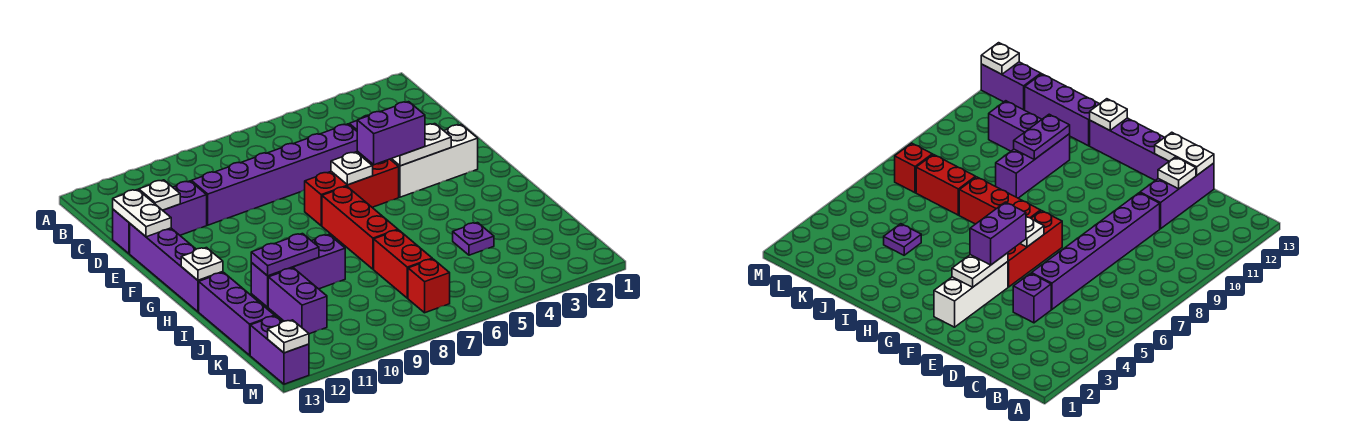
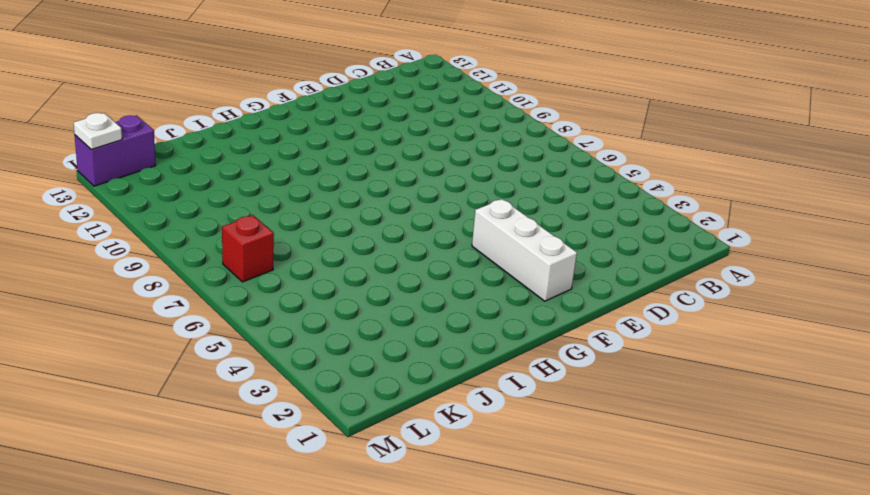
none -> purple 1x1 brick [1013,273,1051,323]
none -> purple 1x6 brick [191,124,364,225]
none -> purple 1x3 brick [113,181,207,254]

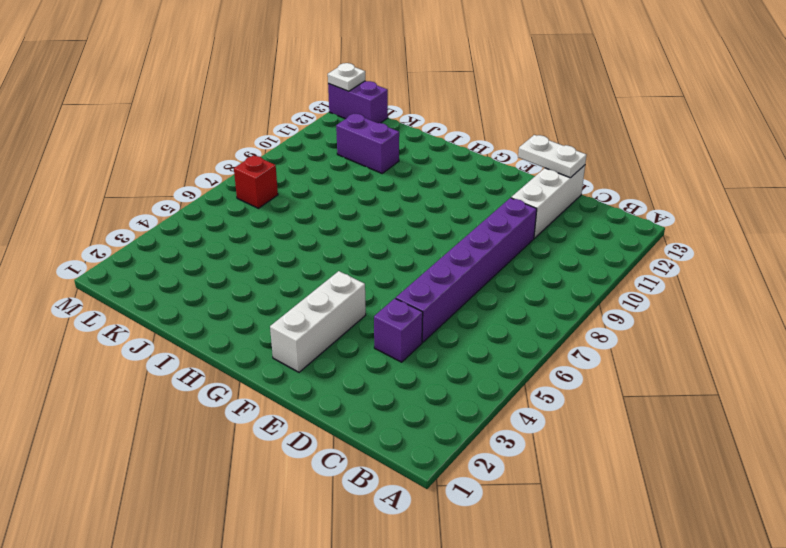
white 1x3 brick [511,165,585,238] -> purple 1x3 brick [113,181,207,254]
none -> purple 1x4 brick [130,224,223,312]
none -> red 1x3 brick [305,159,399,226]
none -> red 1x3 brick [322,187,398,269]

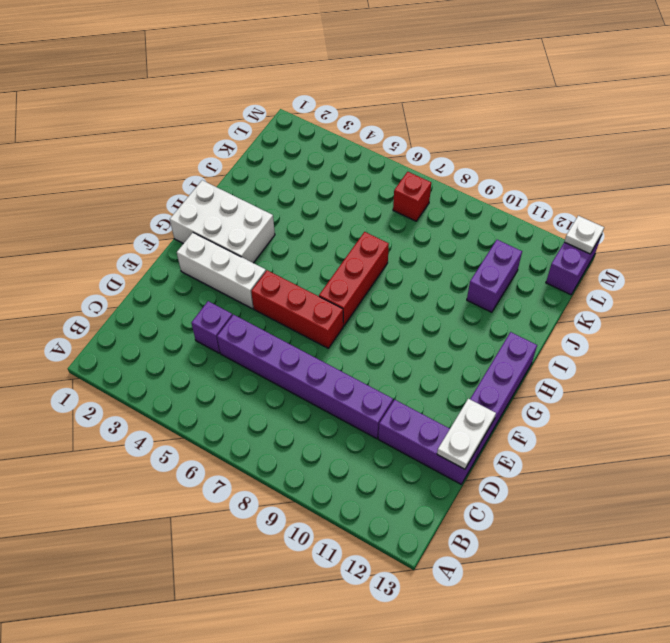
white 2x3 brick [170,180,275,263] -> none
none -> purple 1x3 brick [251,235,345,307]
none -> purple 1x3 brick [199,273,275,355]
none -> purple 1x1 plate [453,223,494,255]

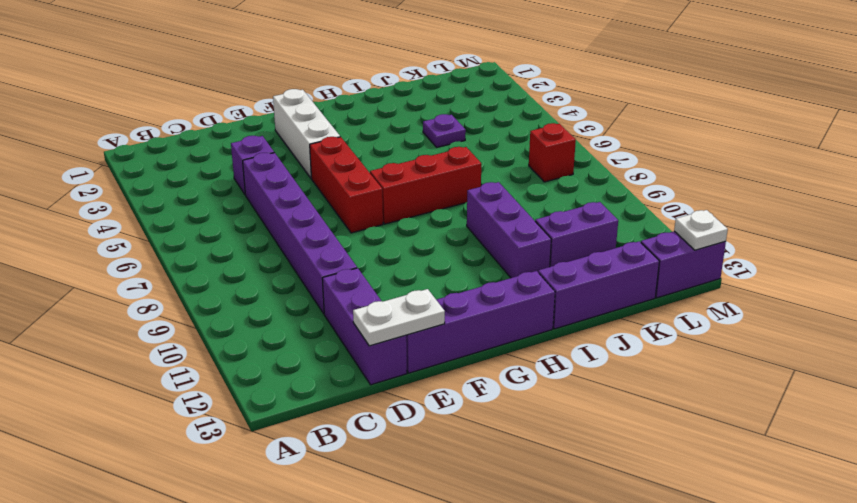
none -> red 1x2 brick [374,230,432,298]
none -> white 1x1 plate [139,180,180,210]
none -> white 1x2 plate [392,124,451,166]

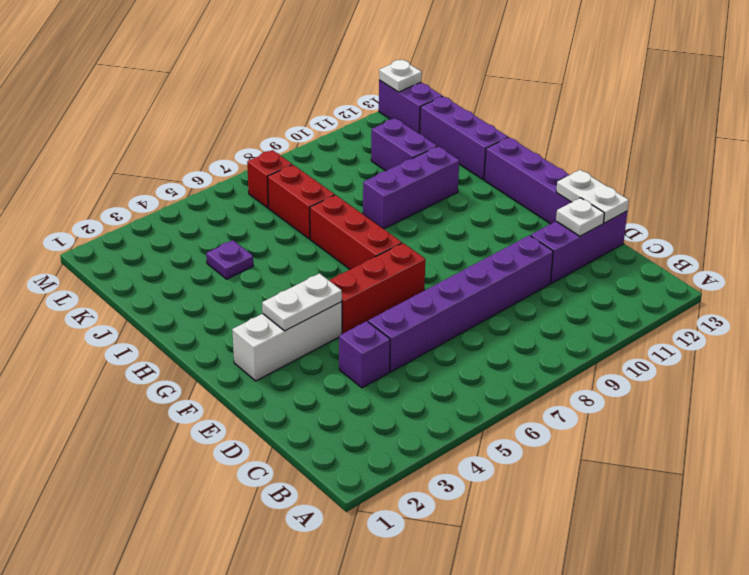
none -> white 1x1 plate [331,152,373,185]
none -> white 1x1 plate [181,248,223,280]
none -> purple 1x2 plate [251,234,319,276]

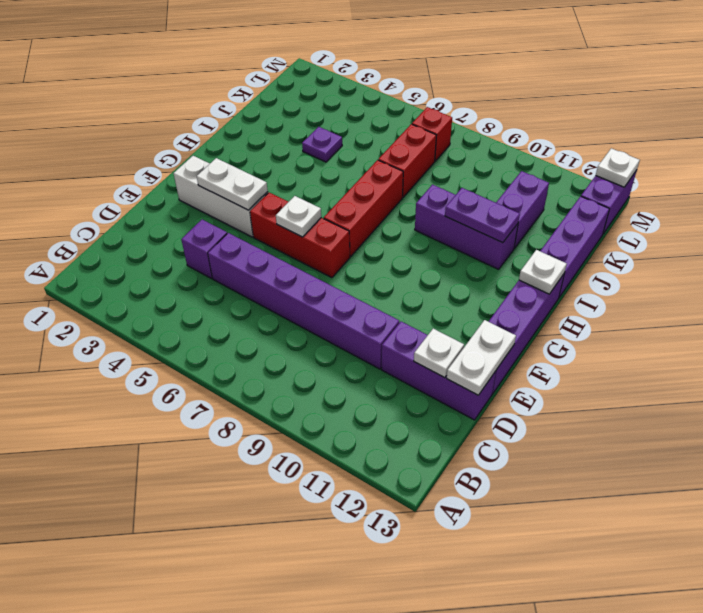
none -> purple 1x2 brick [357,102,425,165]

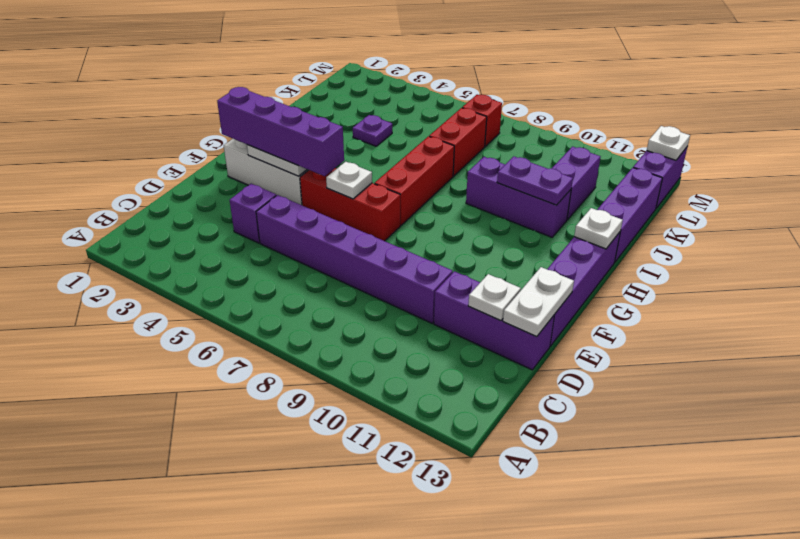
purple 1x4 brick [217,87,344,176] -> purple 1x2 brick [357,102,425,165]

